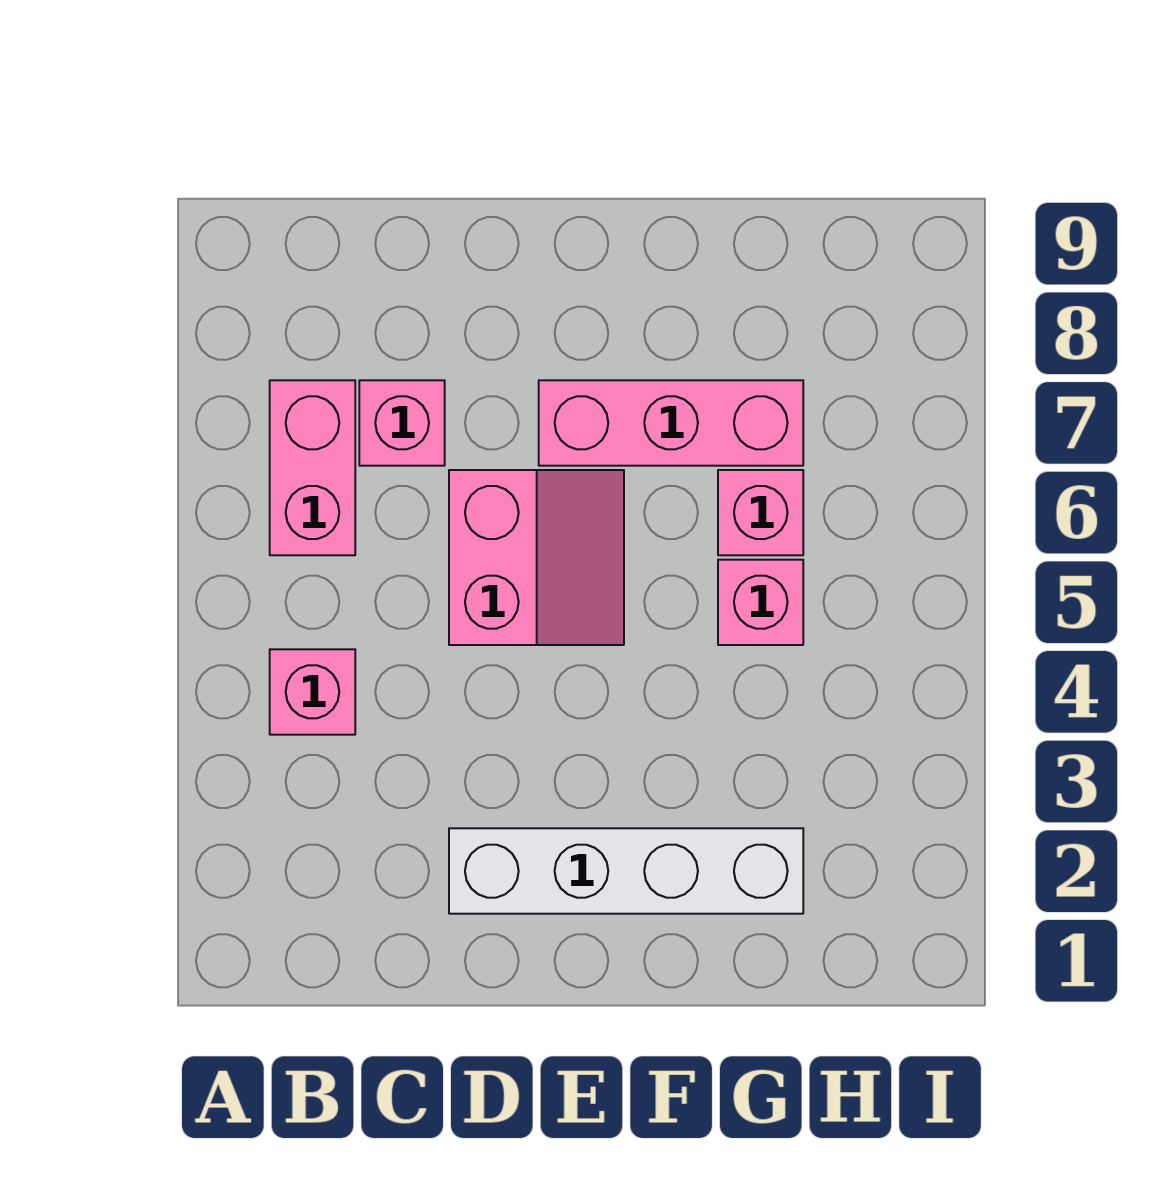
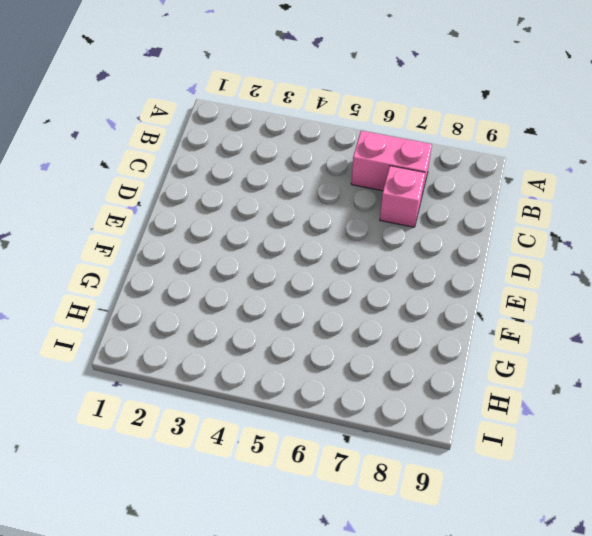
none -> pink 1x1 brick [270,649,355,735]
none -> white 1x4 brick [449,828,803,914]

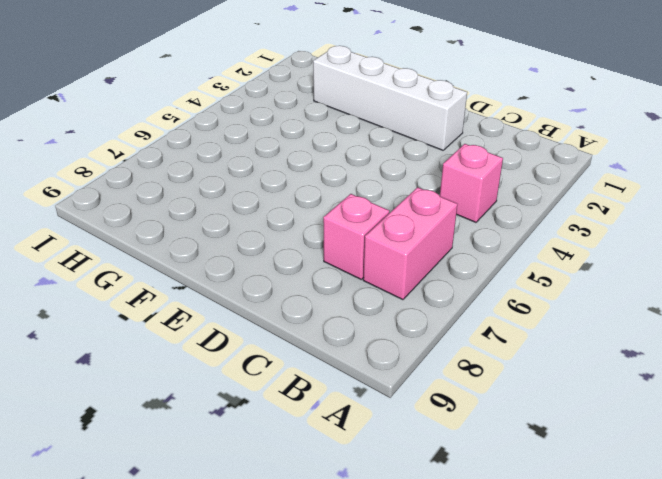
none -> pink 2x2 slope [449,470,624,645]
none -> pink 1x3 brick [539,380,803,466]

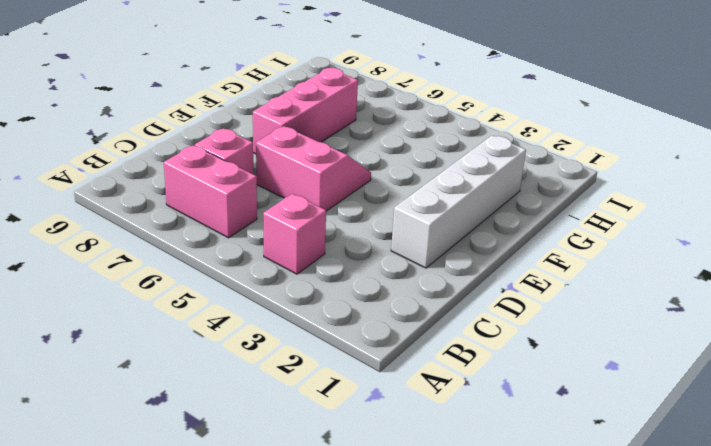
none -> pink 1x1 brick [718,560,803,645]
none -> pink 1x1 brick [718,470,803,555]

